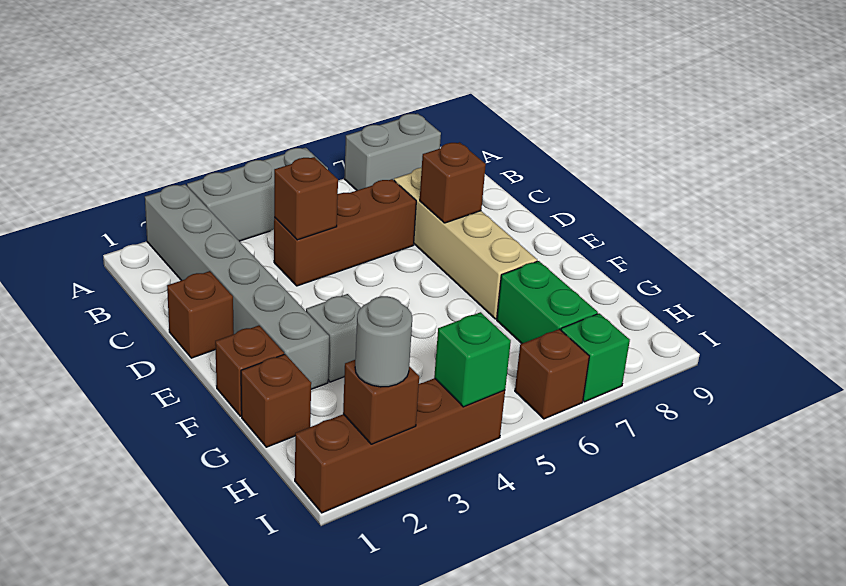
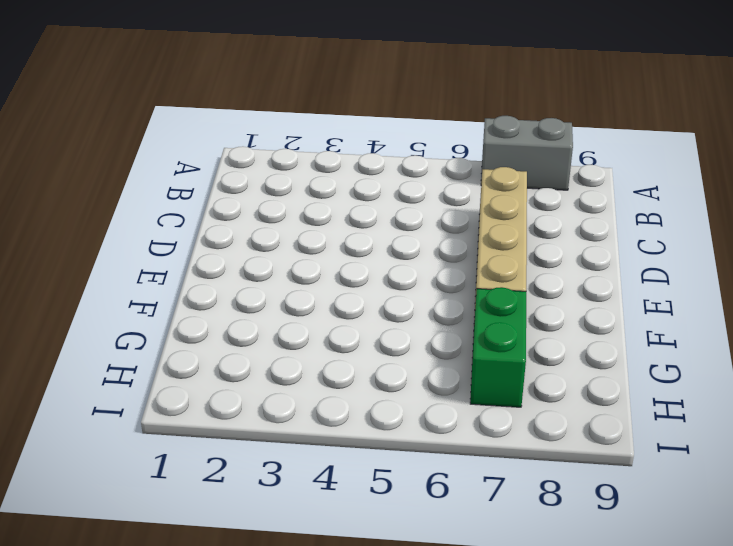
none -> grey 1x6 brick [145,184,329,389]
none -> grey 1x3 brick [187,148,328,241]
none -> brown 1x3 brick [274,179,416,286]

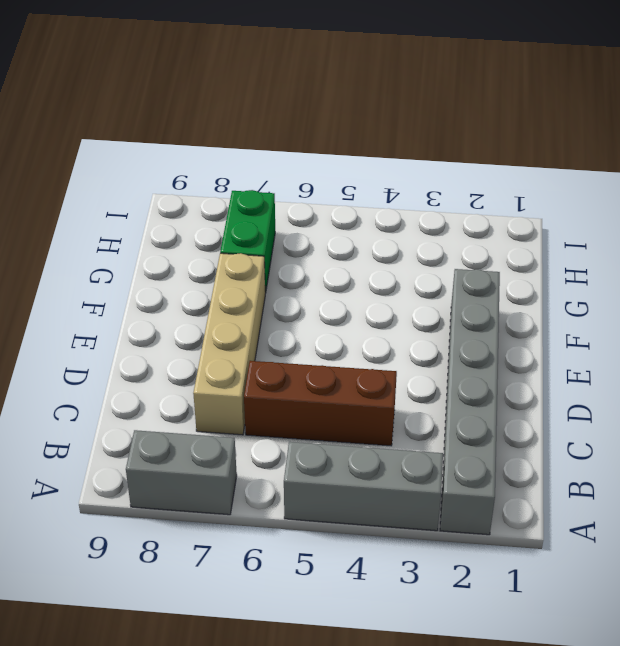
none -> brown 1x1 brick [167,271,234,358]
none -> brown 1x1 brick [215,326,284,416]
none -> grey 1x1 brick [306,294,361,382]

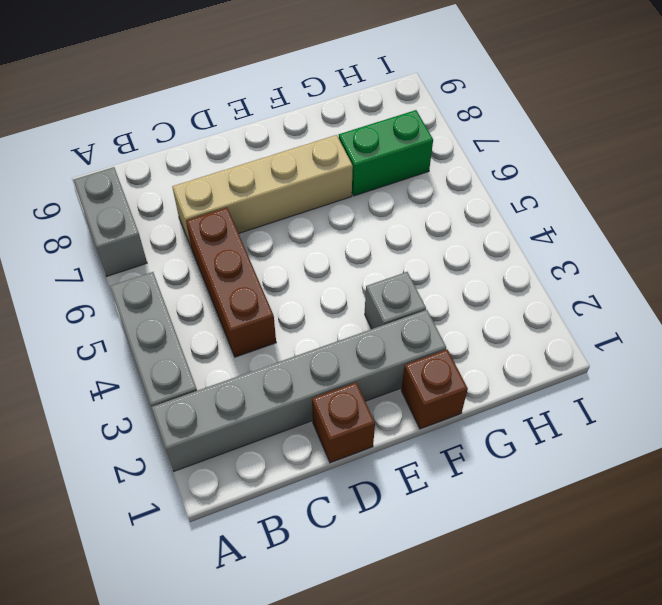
none -> brown 1x1 brick [241,354,311,447]
none -> brown 1x4 brick [295,378,505,513]
none -> brown 1x1 brick [515,329,589,419]

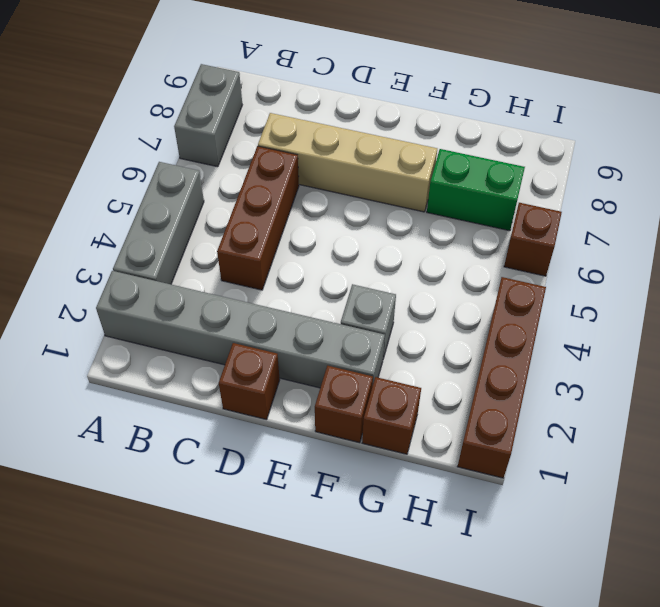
none -> green 1x1 brick [561,313,630,402]
none -> brown 1x1 brick [274,157,338,240]
none -> brown 1x1 brick [420,142,486,223]

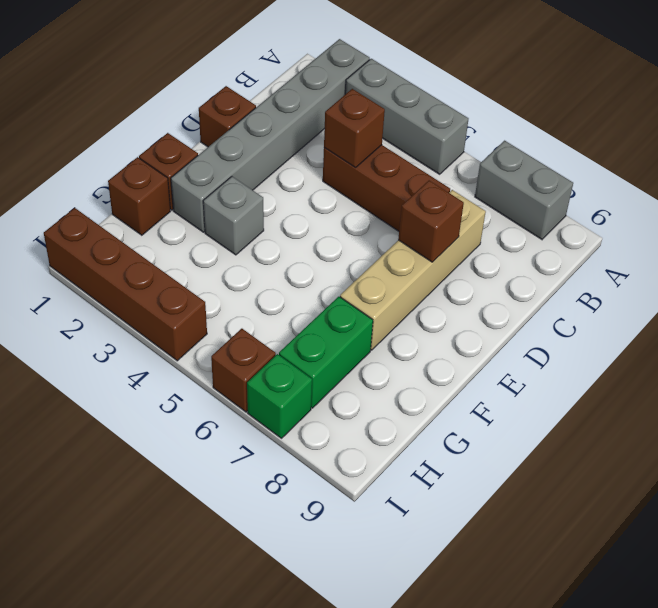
none -> brown 1x1 brick [343,360,419,444]
none -> green 1x1 brick [434,312,511,407]
none -> grey 1x1 round brick [355,296,412,387]

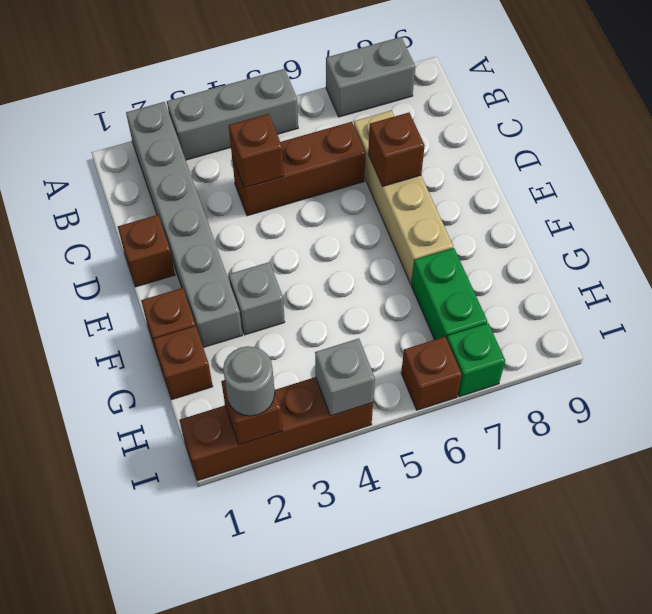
grey 1x1 brick [315,338,375,416] -> green 1x1 brick [434,312,511,407]

